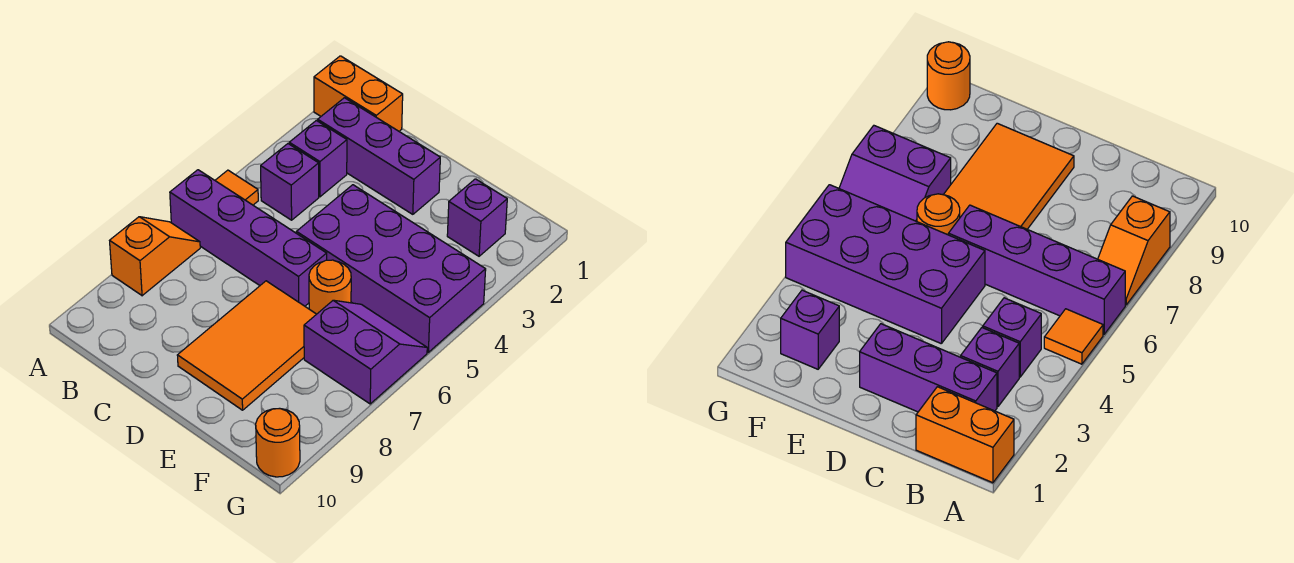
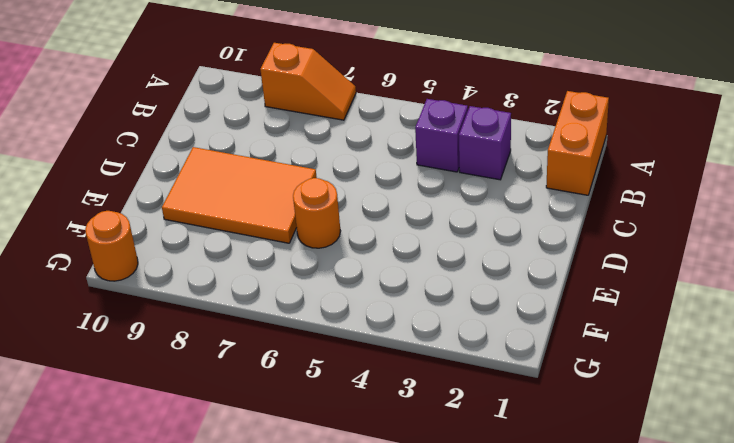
none -> orange 1x1 tile [215,170,258,205]
none -> purple 1x4 brick [170,170,327,306]
none -> purple 1x3 brick [318,98,440,214]

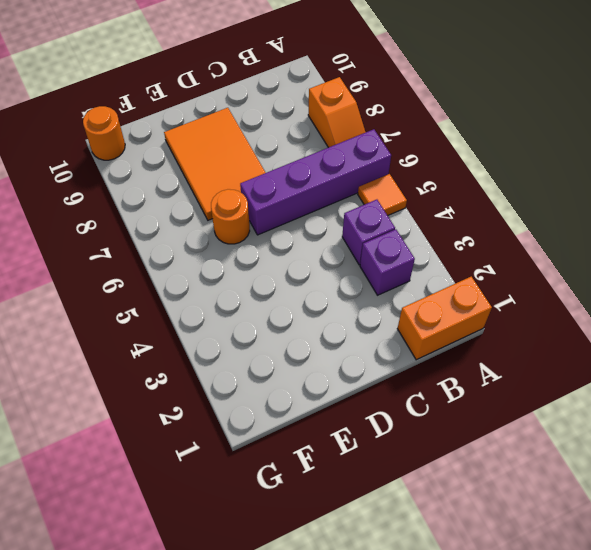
none -> purple 1x3 brick [318,98,440,214]
none -> purple 2x4 brick [296,185,486,352]
none -> purple 1x1 brick [447,179,507,256]

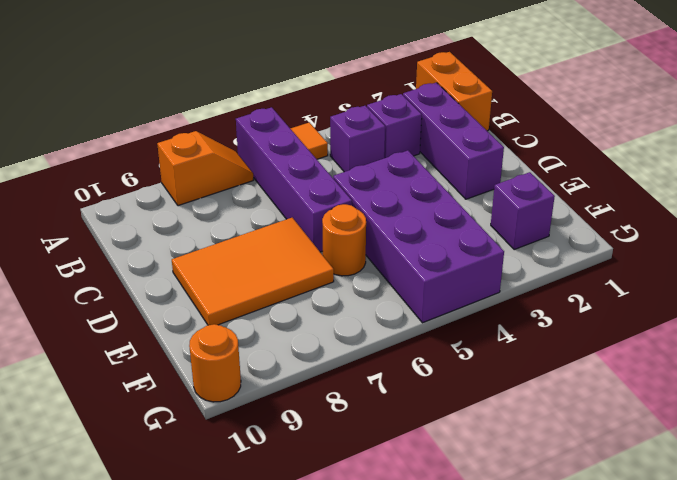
none -> purple 2x2 slope [304,300,427,404]

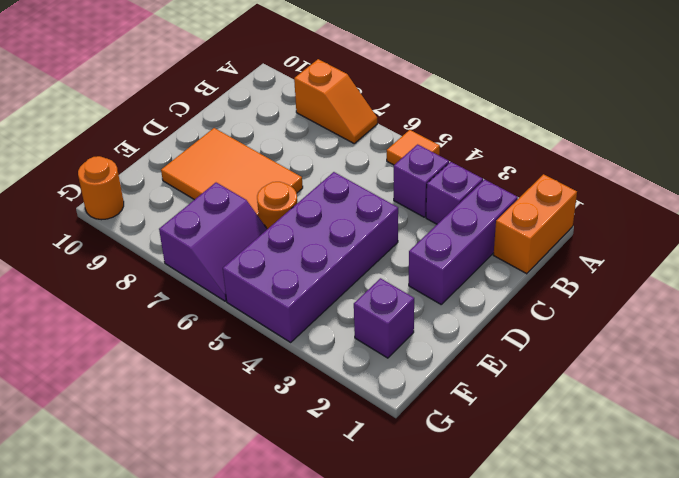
none -> purple 1x4 brick [170,170,327,306]

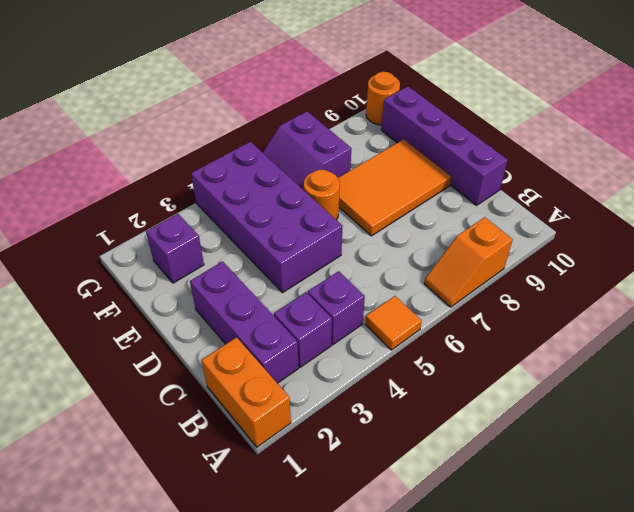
purple 1x4 brick [381,86,508,205] -> purple 1x4 brick moved to [170,170,327,306]

